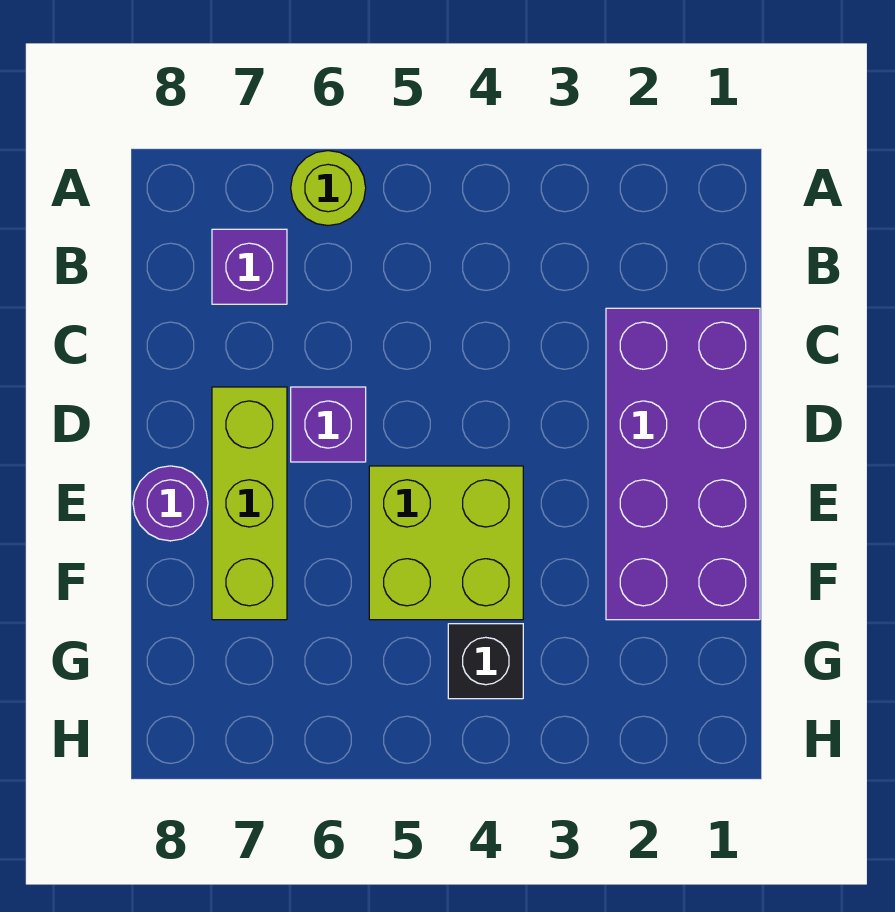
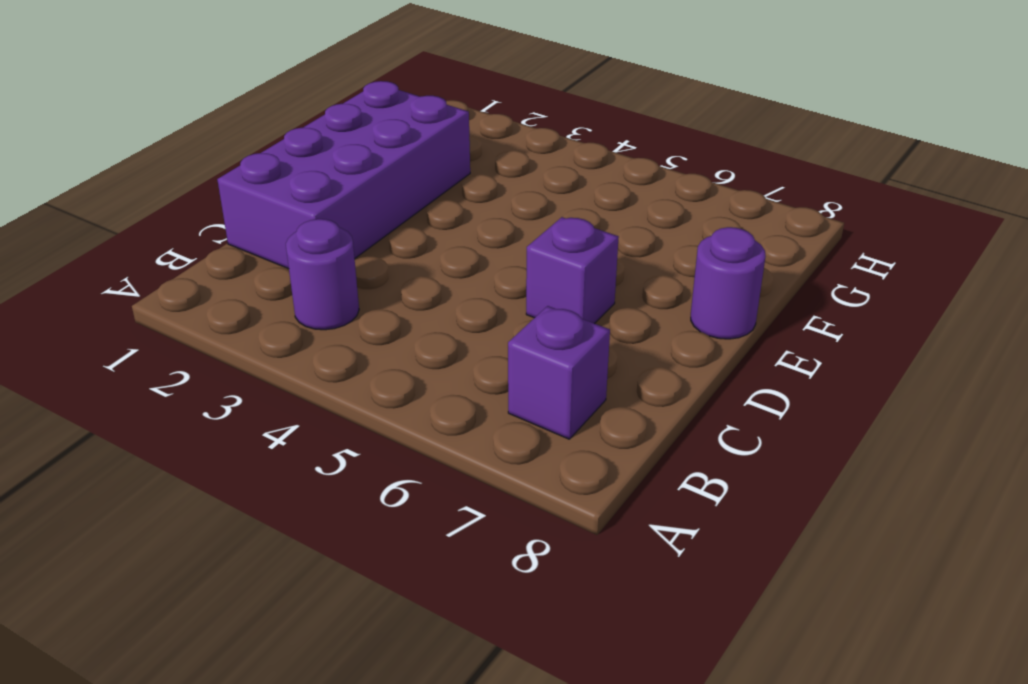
purple 1x1 round brick [286,219,359,330] -> none
none -> lime 1x1 round brick [291,151,366,226]
none -> lime 1x3 brick [212,387,287,620]

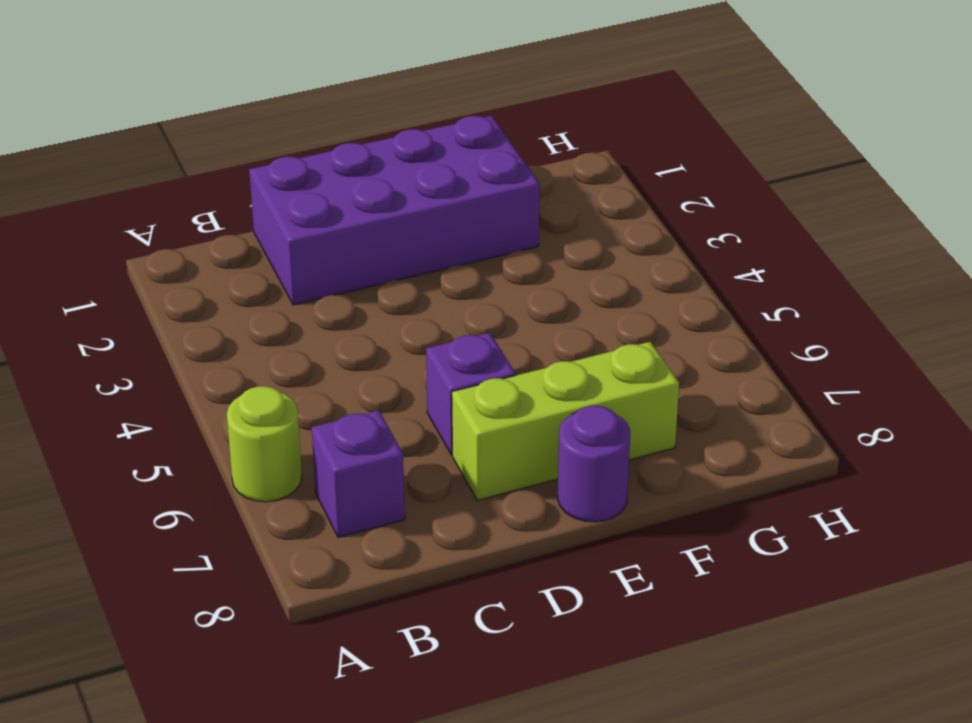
none -> lime 2x2 brick [369,466,523,620]
none -> black 1x1 brick [448,624,523,699]

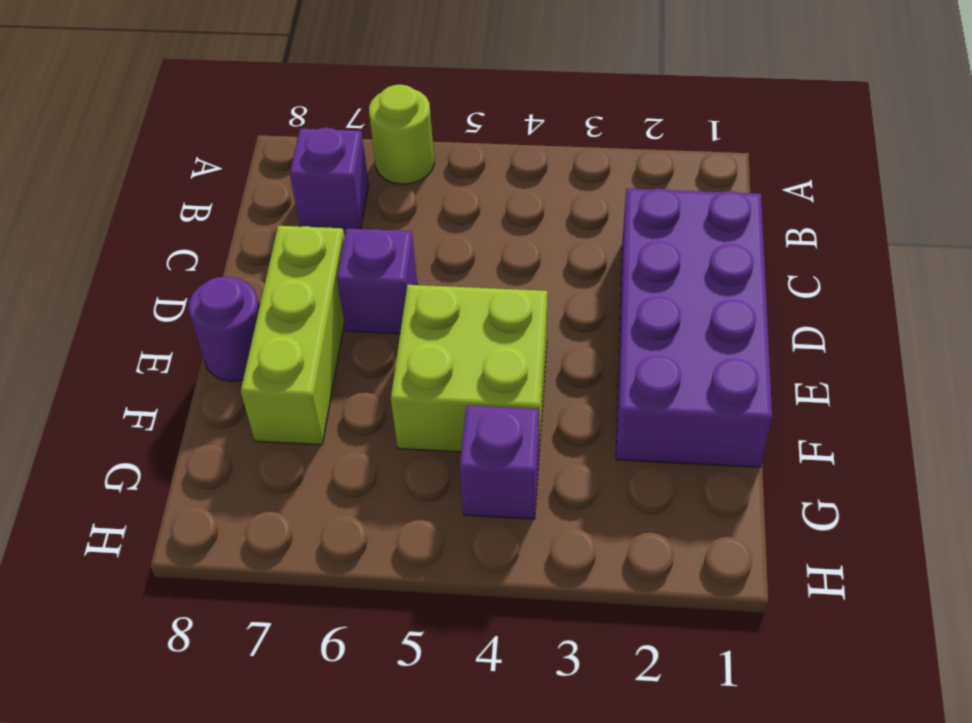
purple 1x1 brick [460,406,539,519] -> black 1x1 brick [448,624,523,699]

